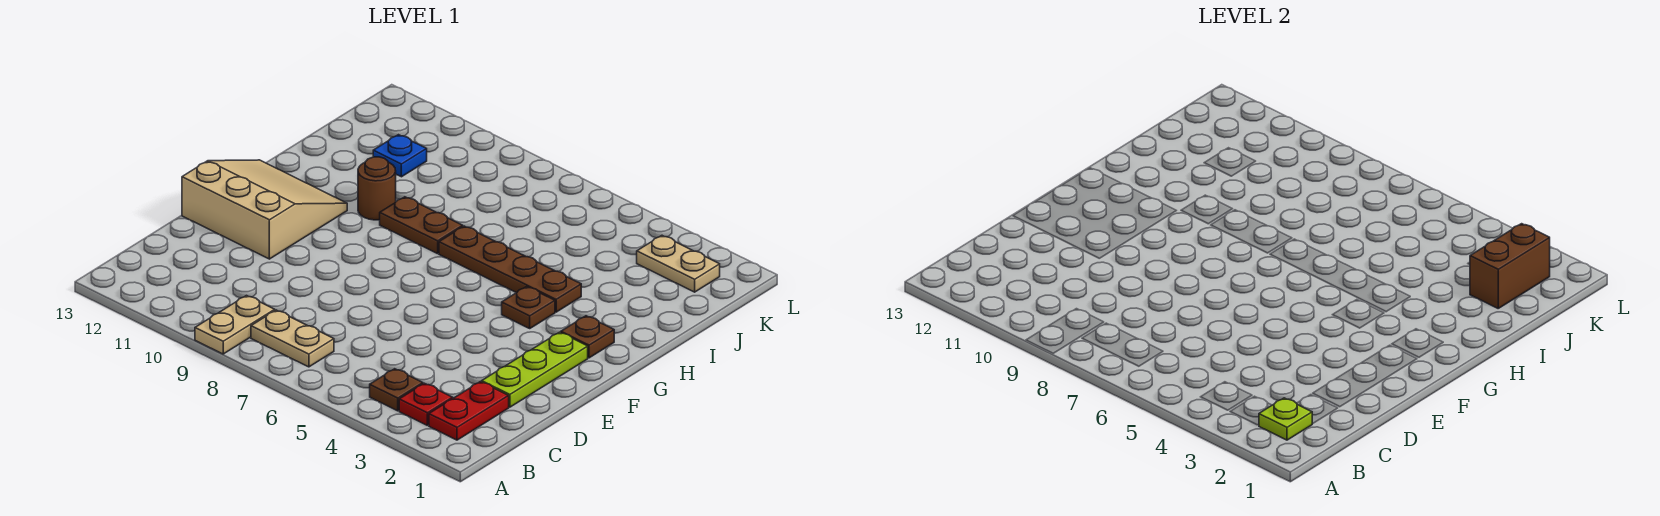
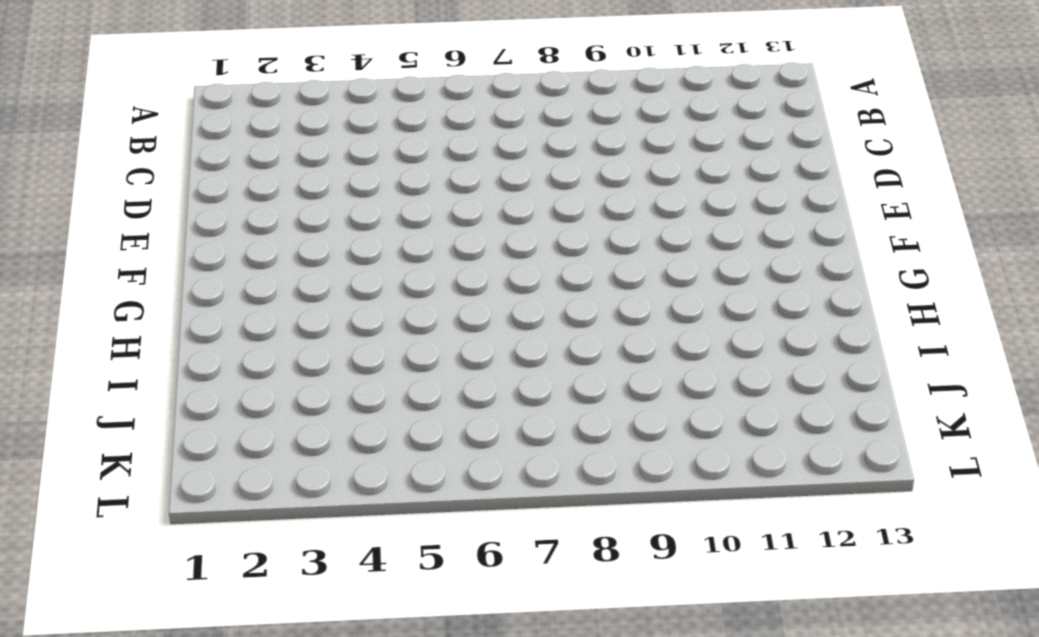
none -> tan 1x2 plate [195,296,275,354]
none -> red 1x2 plate [429,382,509,440]
none -> red 1x1 plate [399,383,453,425]

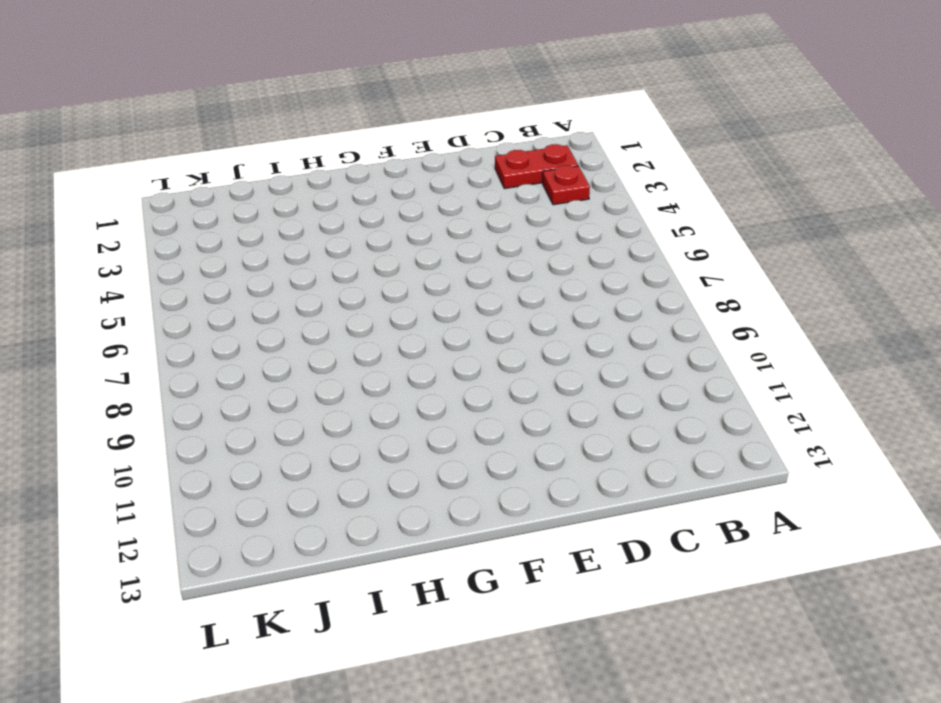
none -> tan 1x2 plate [195,296,275,354]
none -> brown 1x1 plate [370,369,423,411]
none -> tan 1x2 plate [251,310,334,367]

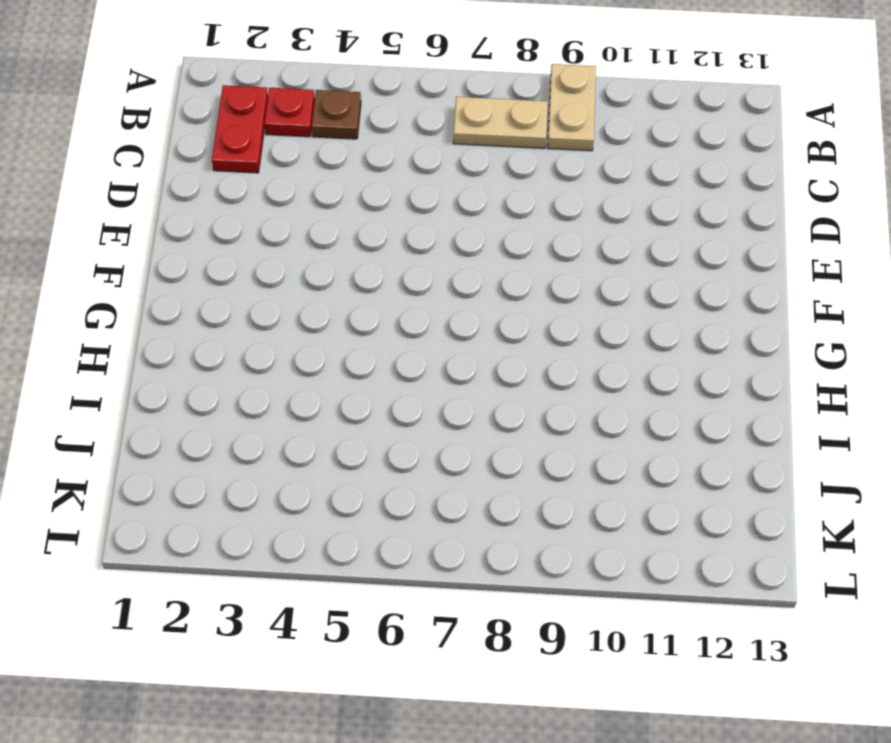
none -> lime 1x3 plate [482,332,588,407]
none -> tan 3x3 slope [182,160,347,259]
none -> brown 1x1 plate [561,316,614,358]

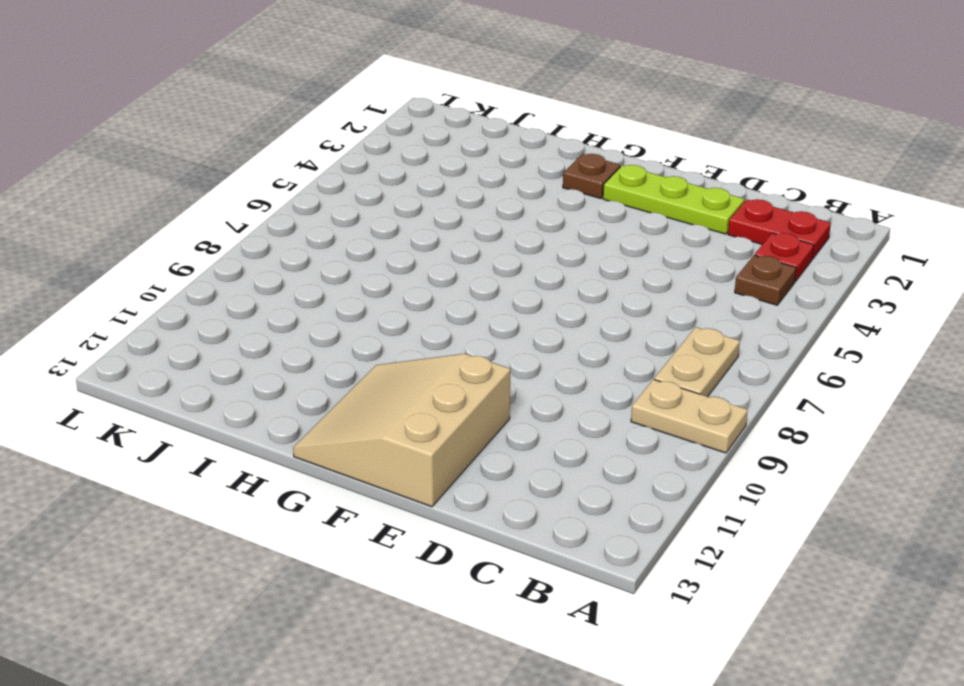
none -> brown 1x1 plate [502,287,555,328]
none -> brown 1x4 plate [439,226,581,312]
none -> brown 1x2 plate [380,197,463,254]

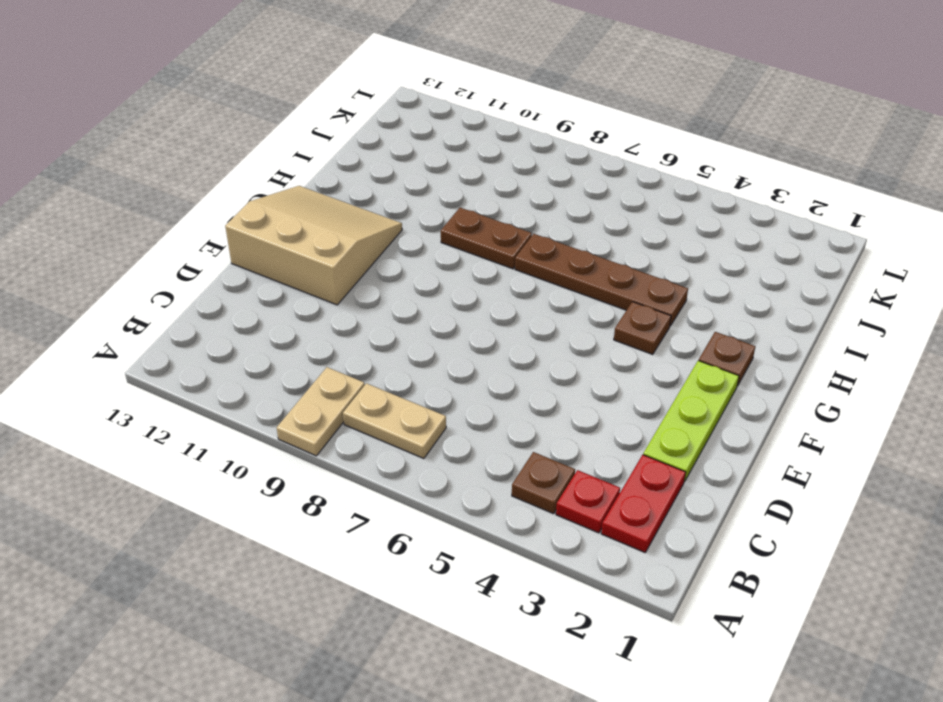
none -> brown 1x1 round brick [358,157,396,220]
none -> blue 1x1 plate [373,135,427,177]
none -> tan 1x2 plate [637,236,720,292]

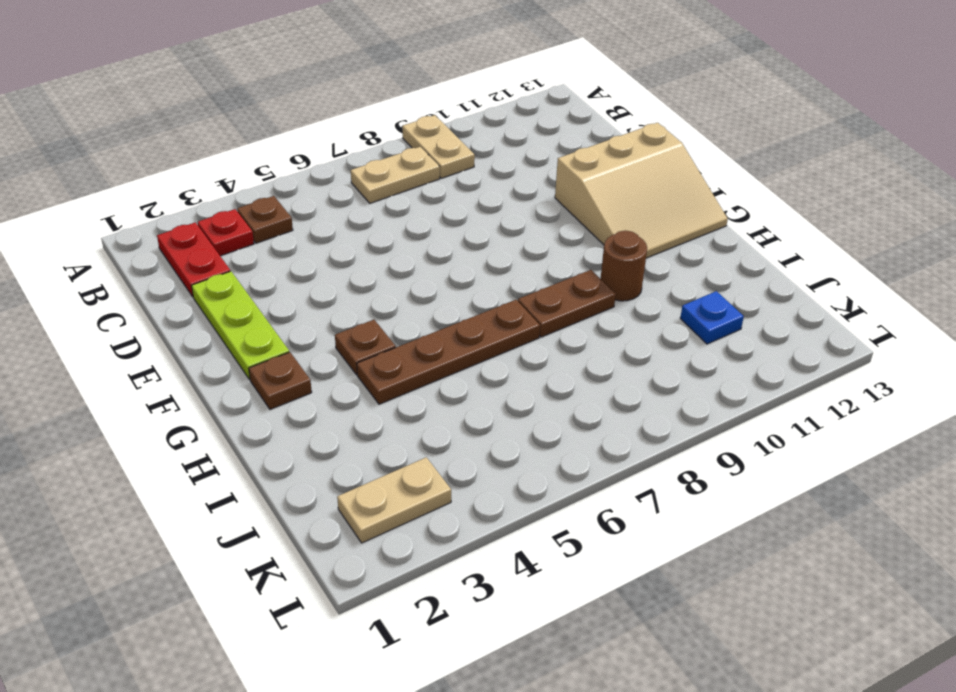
none -> lime 1x1 plate [1259,398,1312,440]
none -> brown 1x2 brick [1470,224,1550,308]

